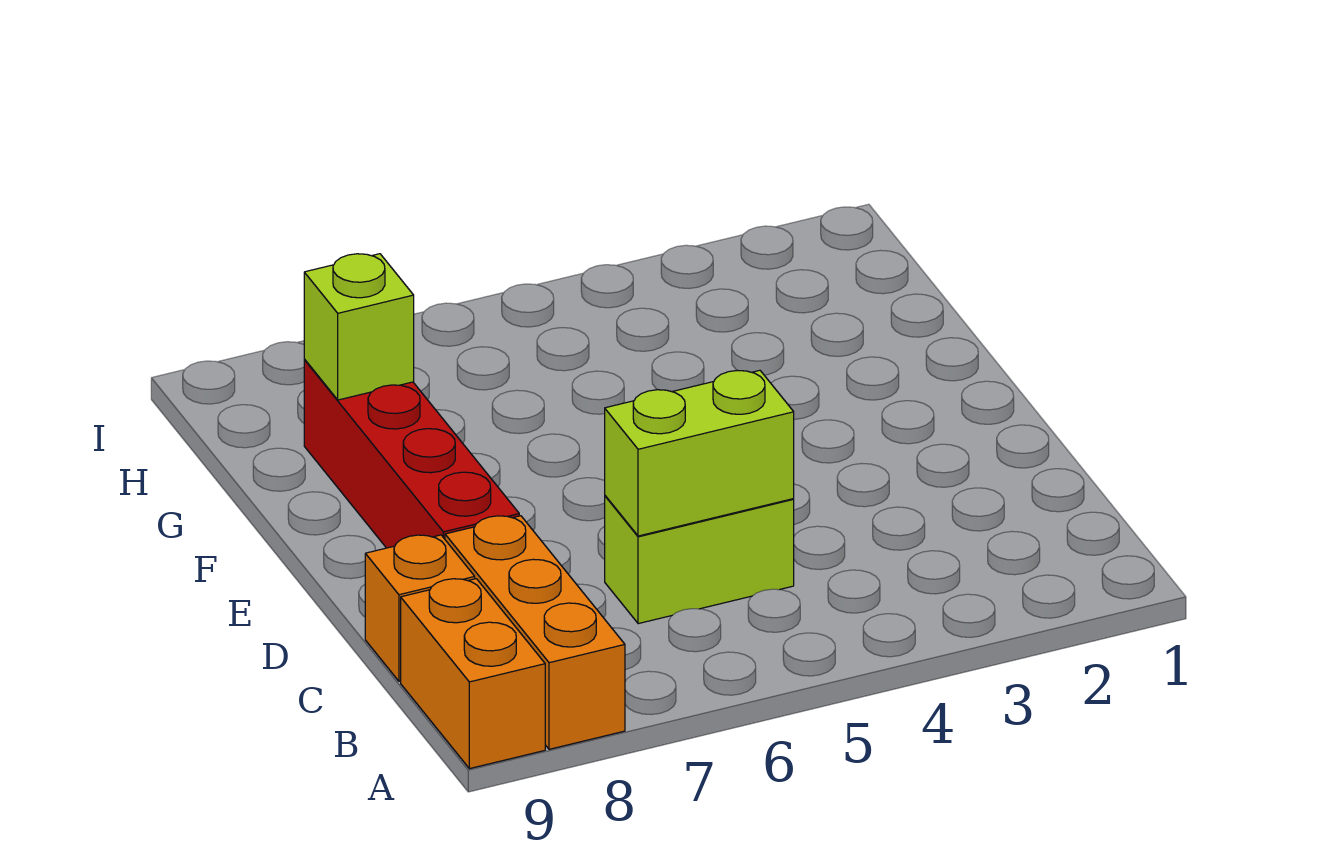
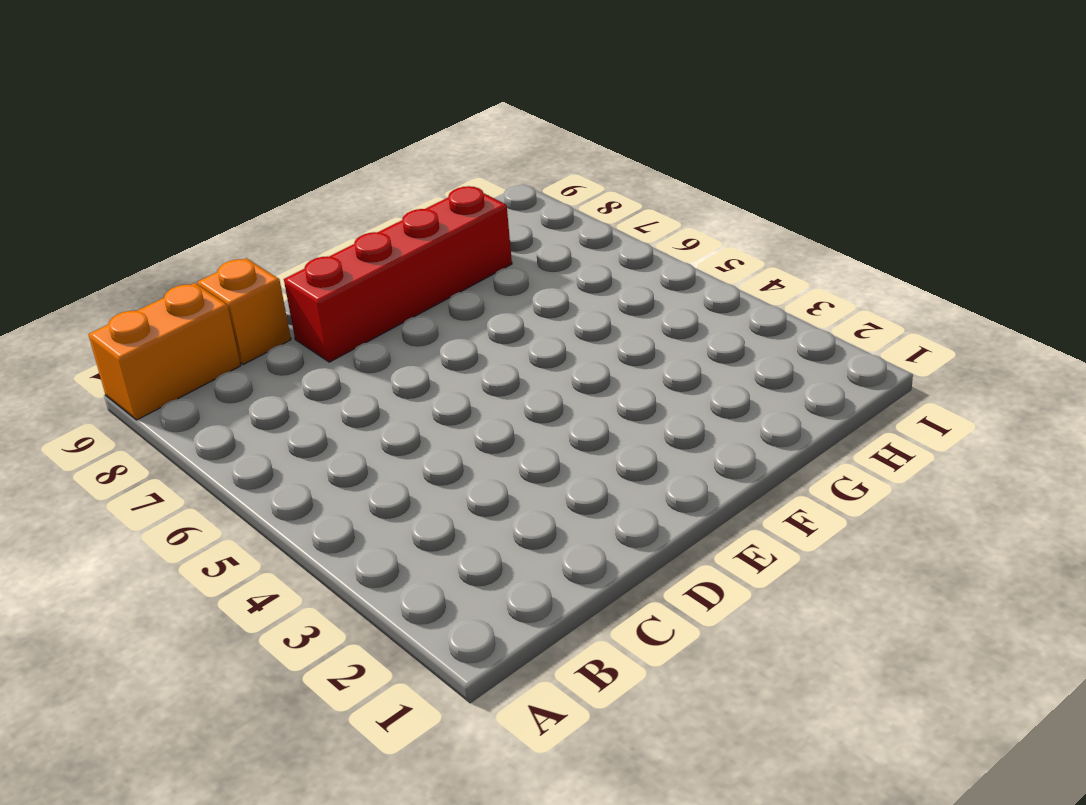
none -> orange 1x3 brick [445,516,625,749]
none -> lime 1x2 brick [605,496,794,624]

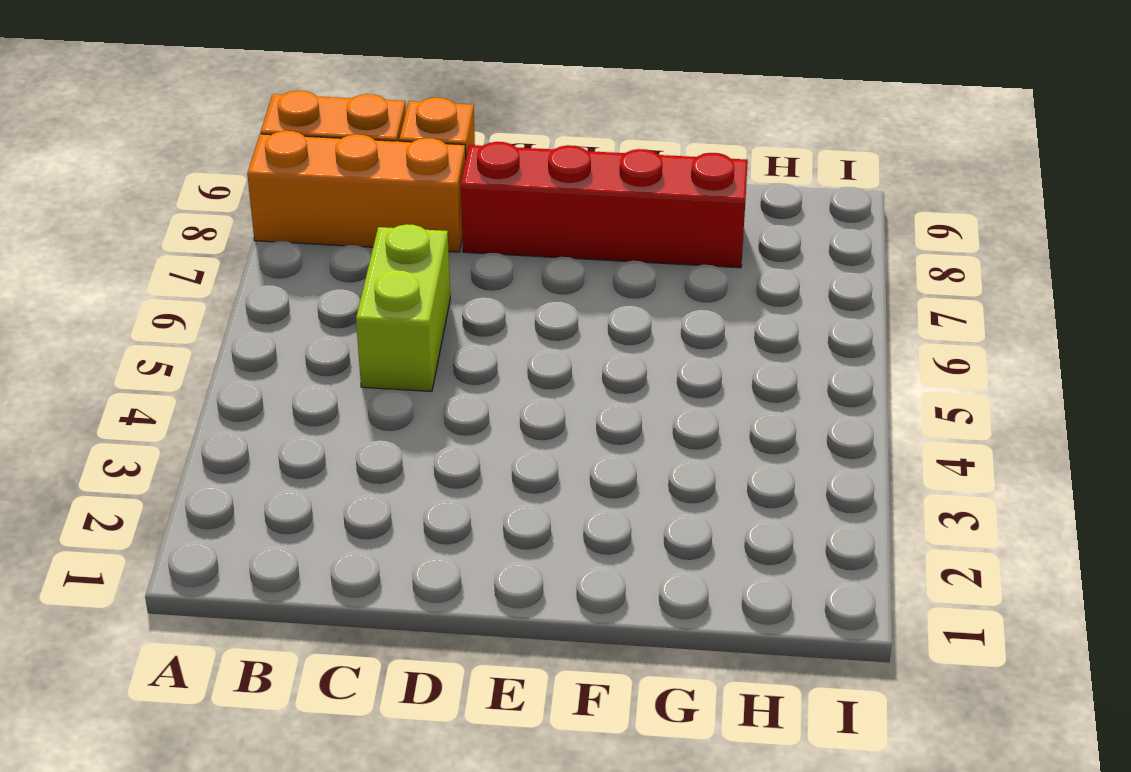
none -> lime 1x2 brick [605,370,794,536]
none -> lime 1x1 brick [304,254,414,400]

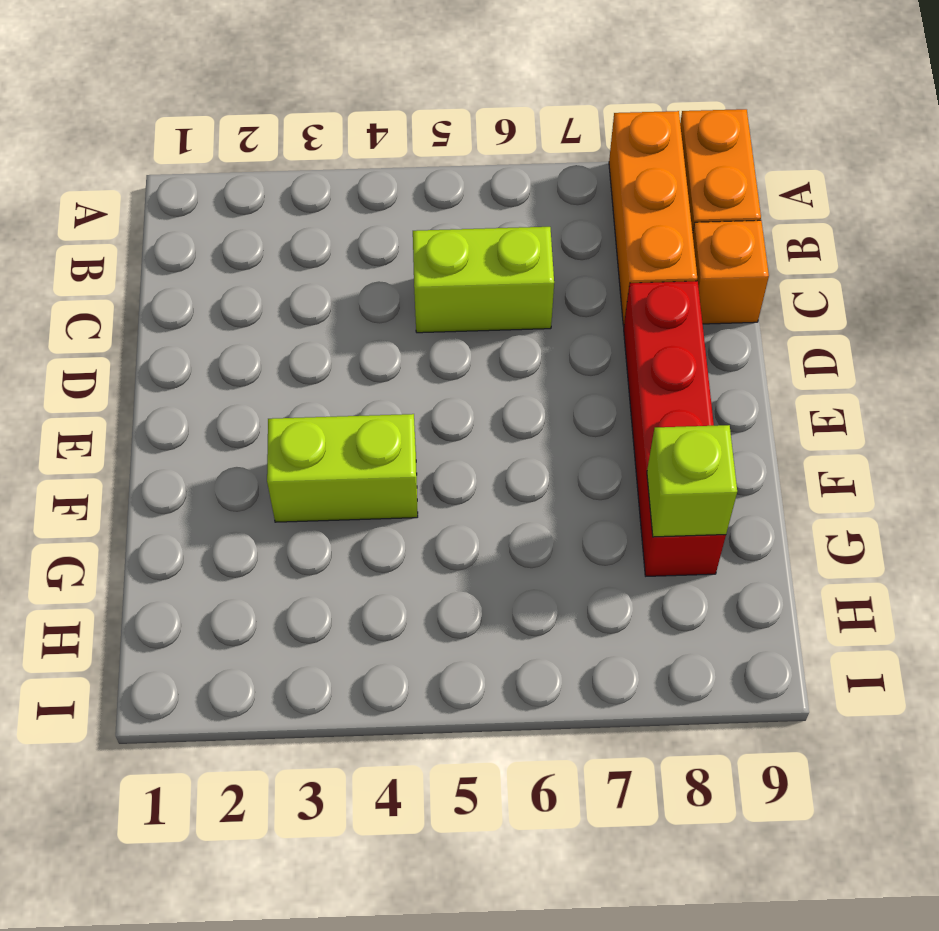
lime 1x2 brick [267,414,418,522] -> lime 1x2 brick moved to [605,370,794,536]

